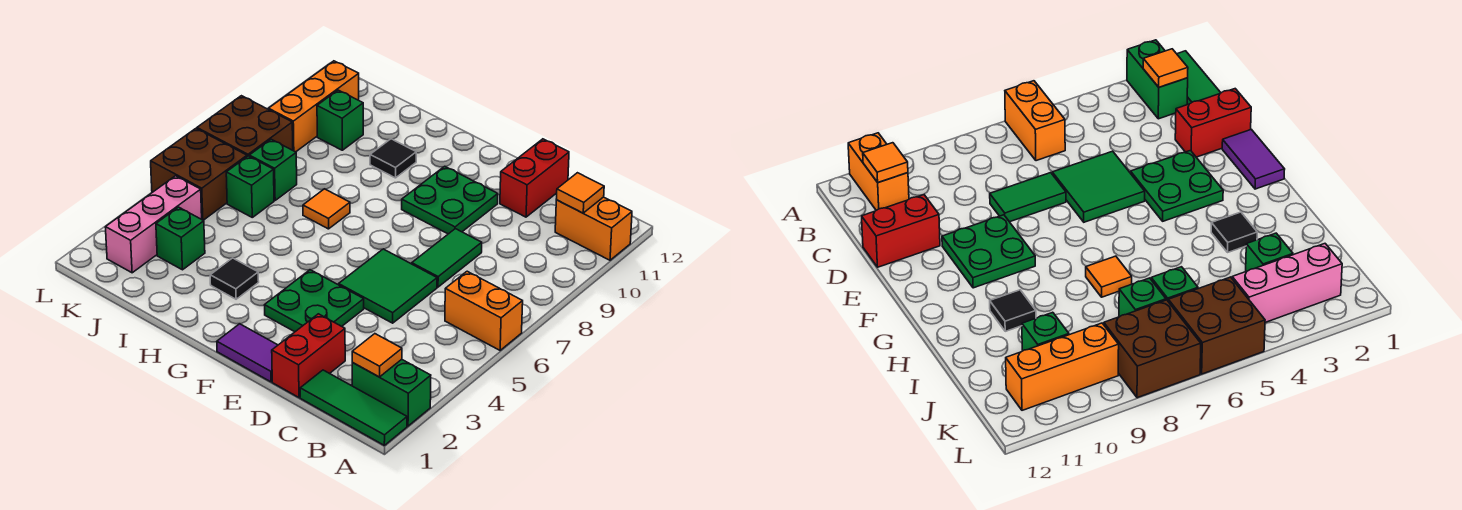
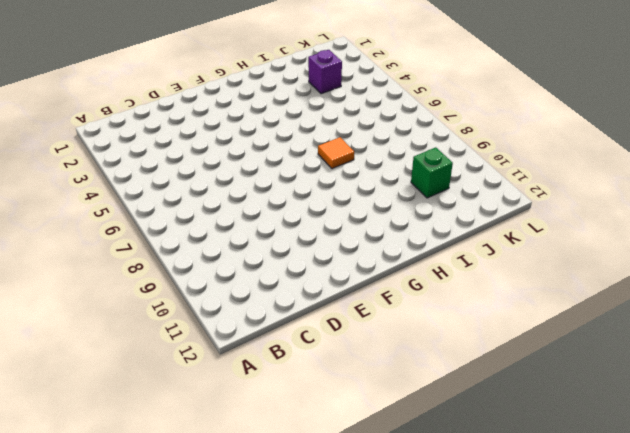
purple 1x1 brick [308,50,342,94] -> green 1x1 brick [156,207,205,270]
none -> green 1x3 tile [300,370,407,445]
none -> green 1x2 brick [352,359,431,426]
none -> orange 1x2 brick [445,271,523,350]

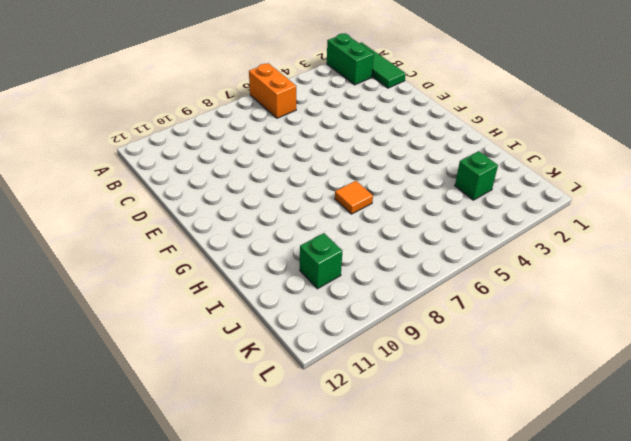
none -> orange 1x2 brick [555,197,632,260]
none -> red 1x2 brick [272,314,345,397]
none -> green 2x2 tile [339,249,437,323]

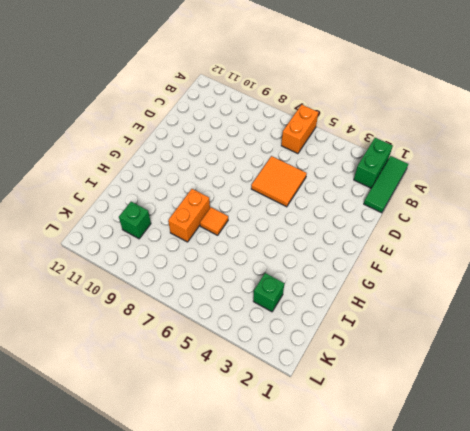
orange 2x2 tile [251,156,307,207] -> green 2x2 tile [339,249,437,323]
orange 1x2 brick [168,189,210,242] -> orange 1x2 brick moved to [555,197,632,260]
none -> red 1x2 brick [272,314,345,397]
none -> green 1x2 tile [412,229,482,287]
none -> red 1x2 brick [500,139,569,217]

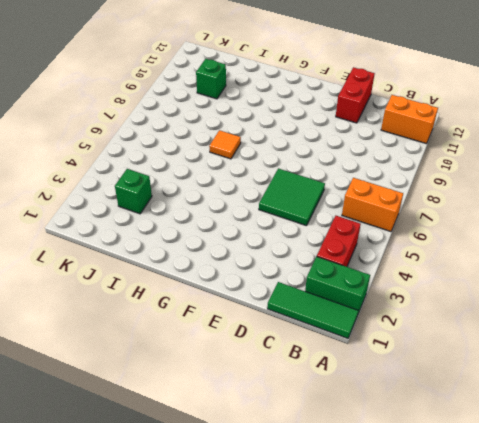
red 1x2 brick [317,216,361,267] -> red 1x2 brick moved to [272,314,345,397]
none -> green 1x2 tile [412,229,482,287]
none -> purple 1x2 tile [217,324,278,382]
none -> green 2x2 plate [265,270,364,332]

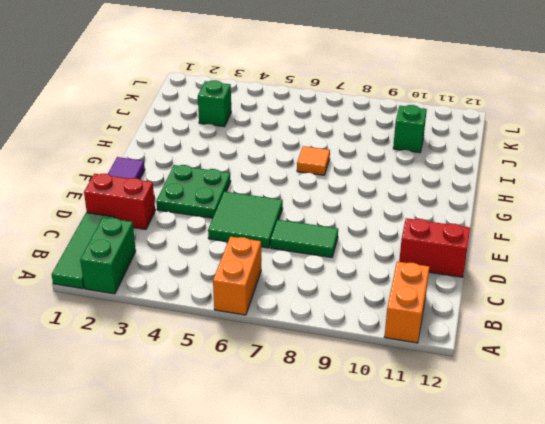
none -> green 2x2 plate [402,166,498,234]
none -> black 1x1 tile [210,258,259,299]
none -> black 1x1 tile [370,139,416,178]

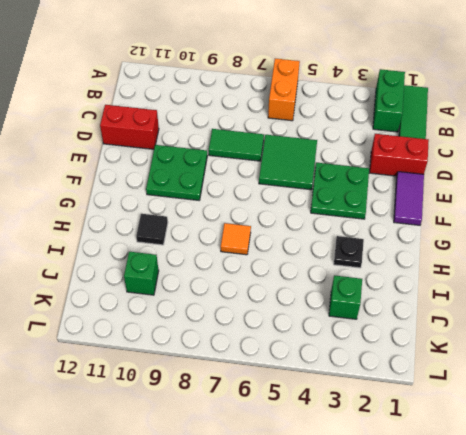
black 1x1 plate [334,236,364,268] -> black 1x1 tile [210,258,259,299]
none -> orange 1x2 brick [555,197,632,260]
none -> green 1x1 brick [226,156,274,217]
none -> green 1x1 brick [249,139,297,200]

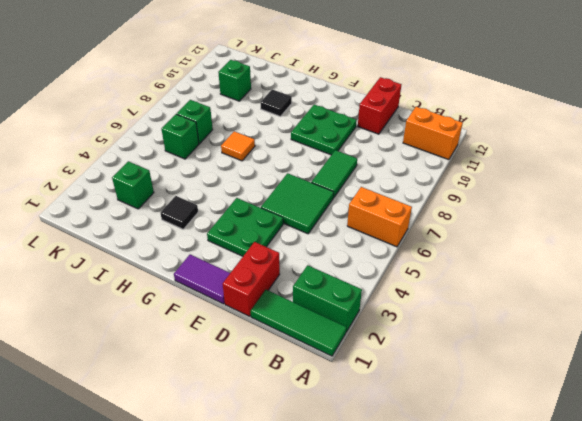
none -> pink 1x3 brick [105,176,202,273]
none -> brown 2x2 brick [151,129,247,220]
none -> brown 2x2 brick [197,96,293,156]

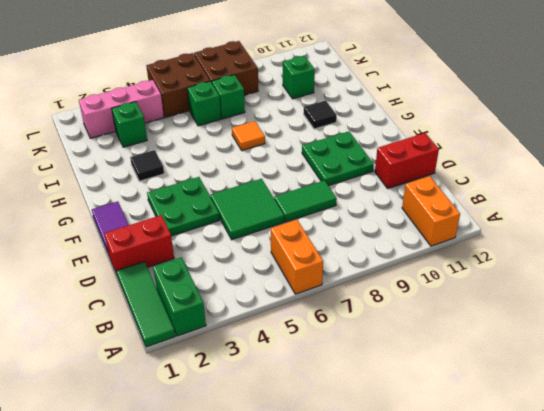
none -> orange 1x3 brick [268,61,359,152]
none -> orange 1x1 tile [352,334,402,377]
none -> orange 1x1 tile [556,173,604,213]

